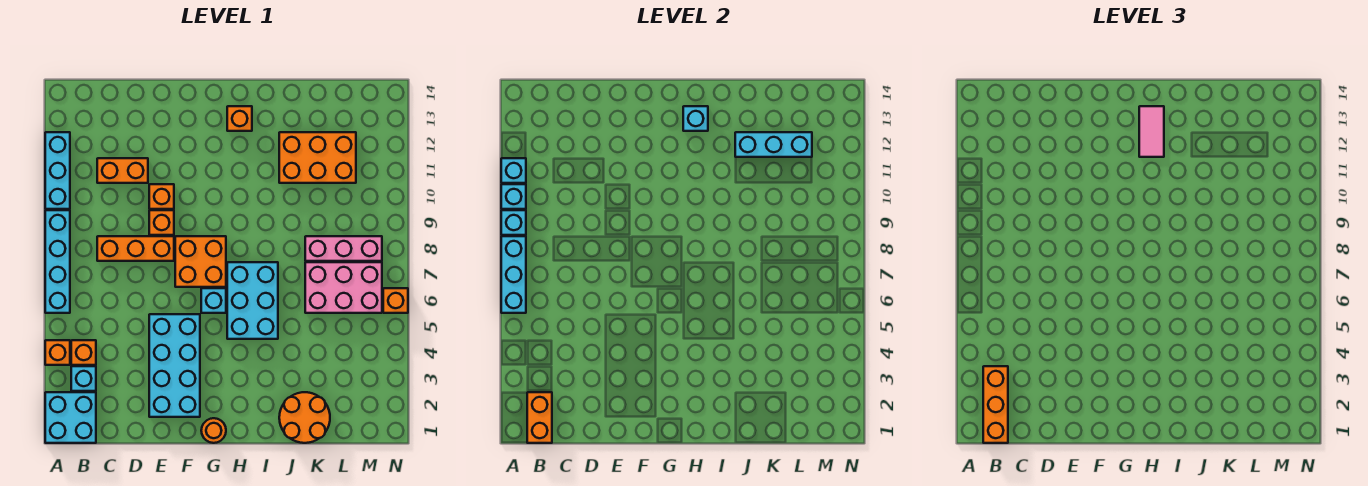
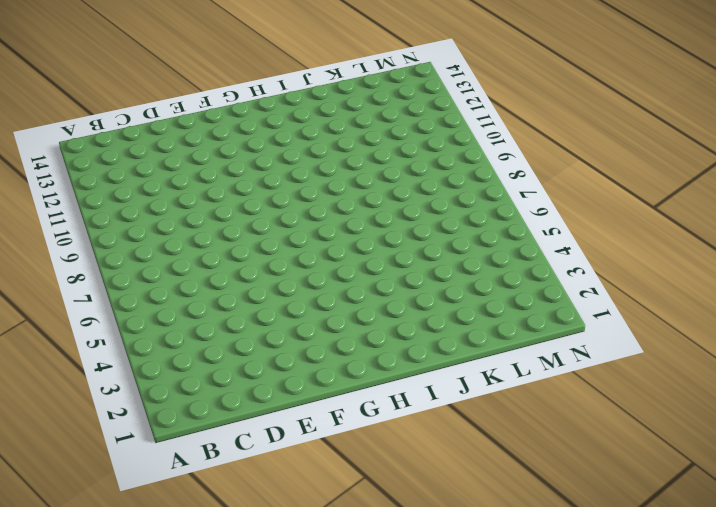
none -> cyan 2x2 brick [45,392,96,443]
none -> orange 1x1 brick [45,340,70,365]
none -> cyan 1x4 brick [45,210,70,313]
none -> cyan 1x3 brick [45,132,70,209]

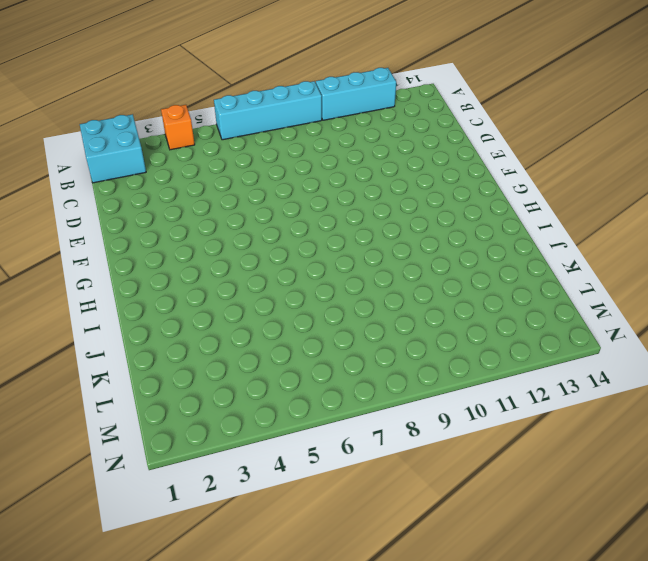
none -> cyan 1x1 brick [71,366,96,391]
none -> orange 1x1 brick [71,340,96,365]
none -> orange 1x3 brick [97,236,174,261]
none -> orange 1x2 brick [97,158,148,183]

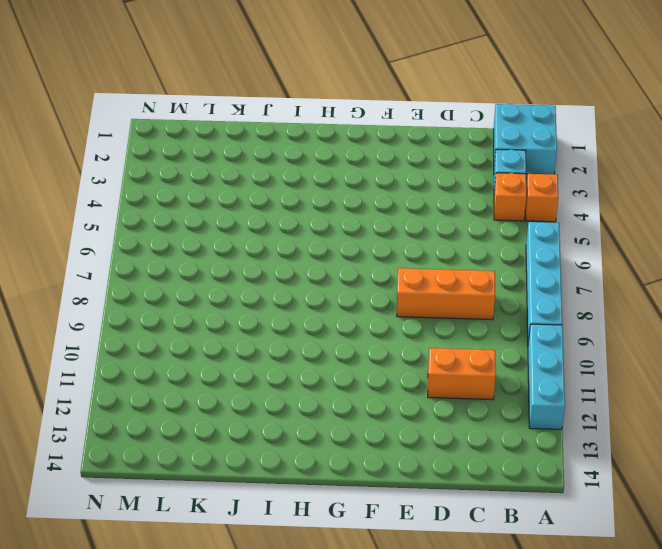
none -> cyan 2x4 brick [149,314,200,417]
none -> orange 1x1 brick [149,210,174,235]
none -> orange 1x1 brick [149,184,174,209]
none -> orange 2x2 brick [175,236,226,287]

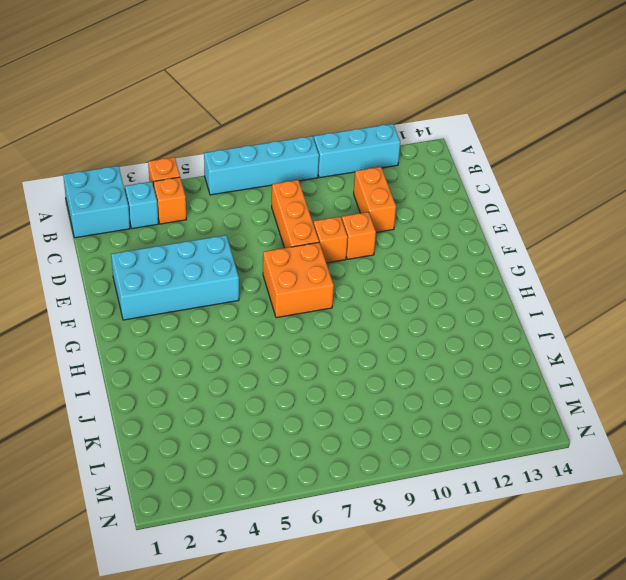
none -> orange 1x1 round brick [201,418,226,443]
none -> cyan 1x1 brick [201,288,226,313]
none -> cyan 2x3 brick [227,262,278,339]
none -> orange 1x1 brick [227,106,252,131]

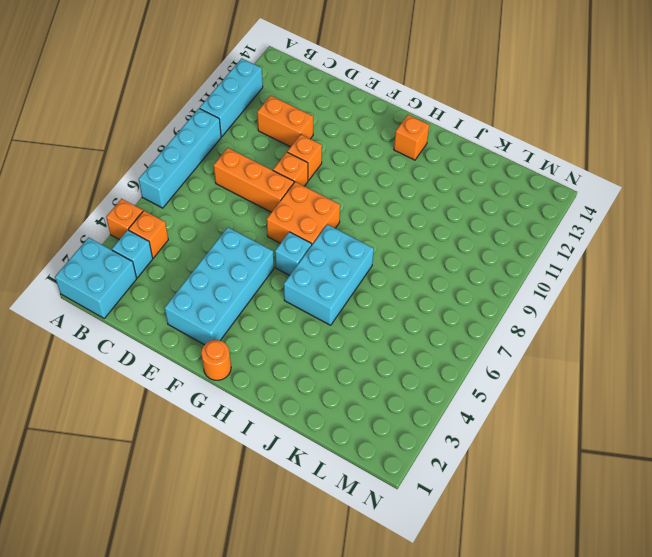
none -> orange 2x2 round brick [279,392,330,443]
none -> orange 2x3 brick [279,132,356,183]
none -> pink 2x3 brick [305,262,382,313]
none -> pink 1x3 brick [305,236,382,261]

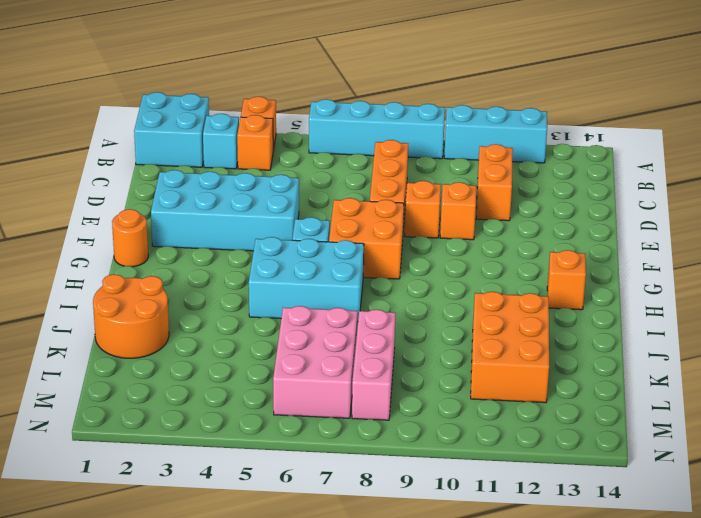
none -> orange 1x1 brick [383,288,408,313]
none -> cyan 1x3 brick [501,236,526,313]
none -> cyan 1x1 brick [501,210,526,235]
none -> cyan 1x1 brick [501,184,526,209]

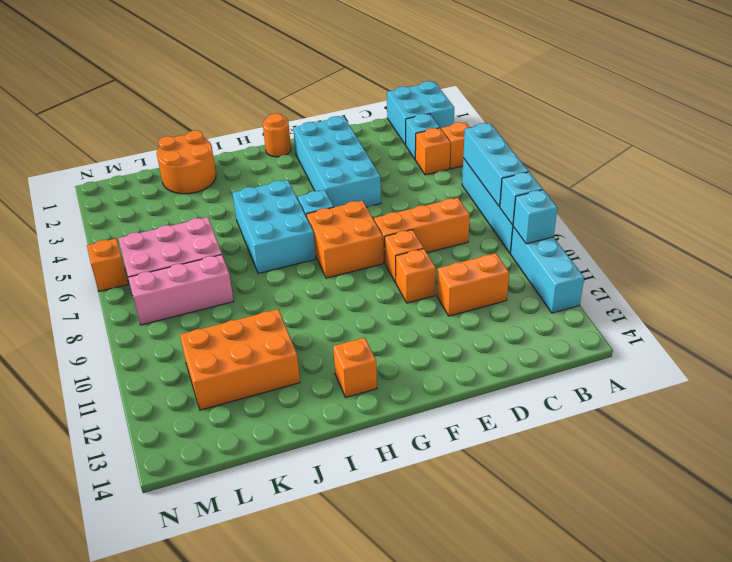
none -> cyan 1x1 brick [501,158,526,183]
none -> orange 1x2 brick [527,392,552,443]
none -> cyan 1x1 brick [683,106,708,131]
none -> cyan 1x3 brick [735,132,812,157]

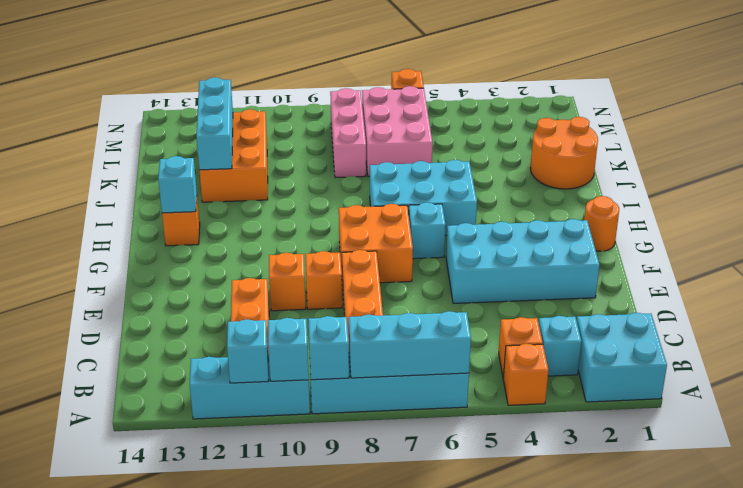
none -> orange 1x2 brick [527,392,552,443]
none -> orange 1x3 brick [983,366,1008,443]
none -> pink 1x2 tile [1139,106,1164,157]

